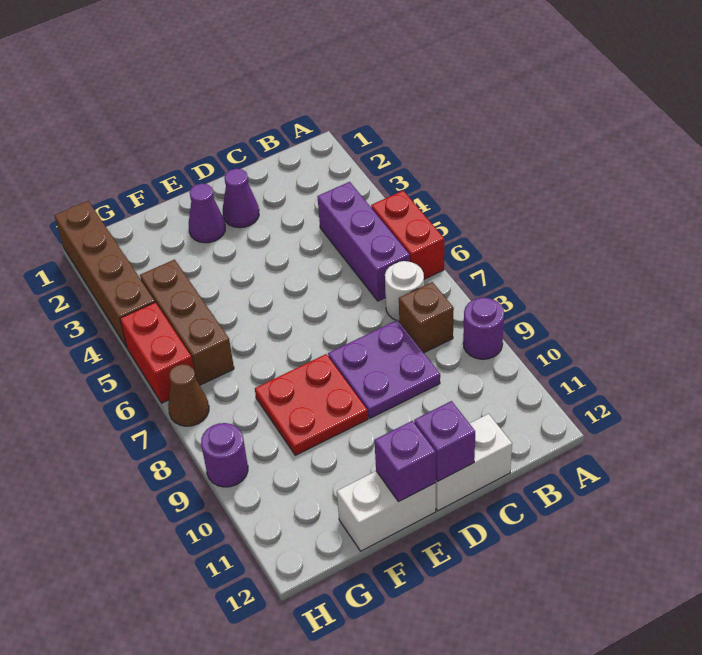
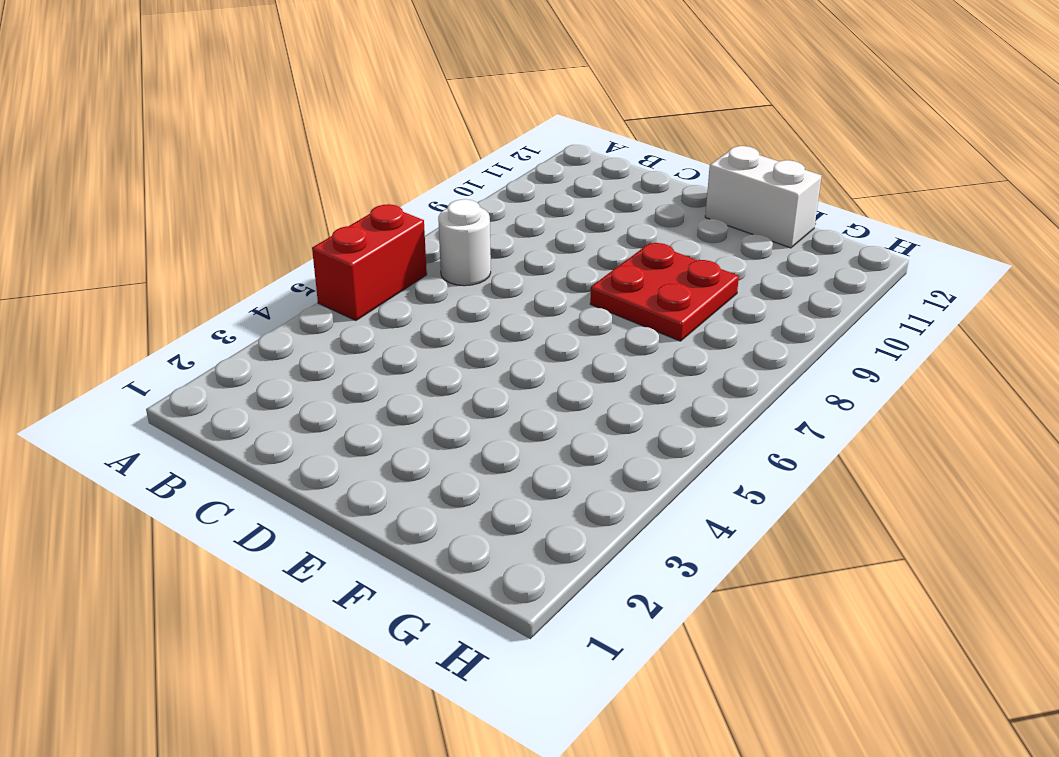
none -> purple 1x1 round brick [463,298,504,359]
none -> purple 1x3 brick [317,182,410,301]
none -> brown 1x1 brick [399,282,454,353]

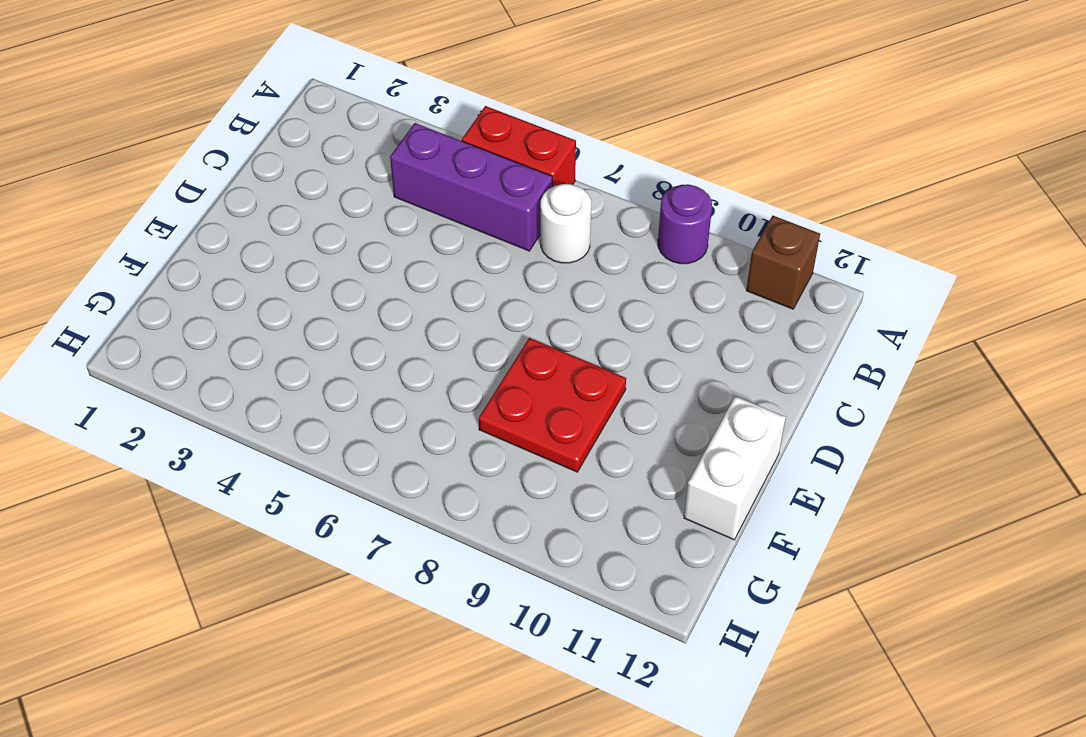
brown 1x1 brick [746,216,820,309] -> brown 1x1 brick moved to [399,282,454,353]
none -> purple 2x2 plate [328,320,440,418]
none -> white 1x2 brick [436,414,512,511]
none -> purple 1x1 cone [223,169,259,228]

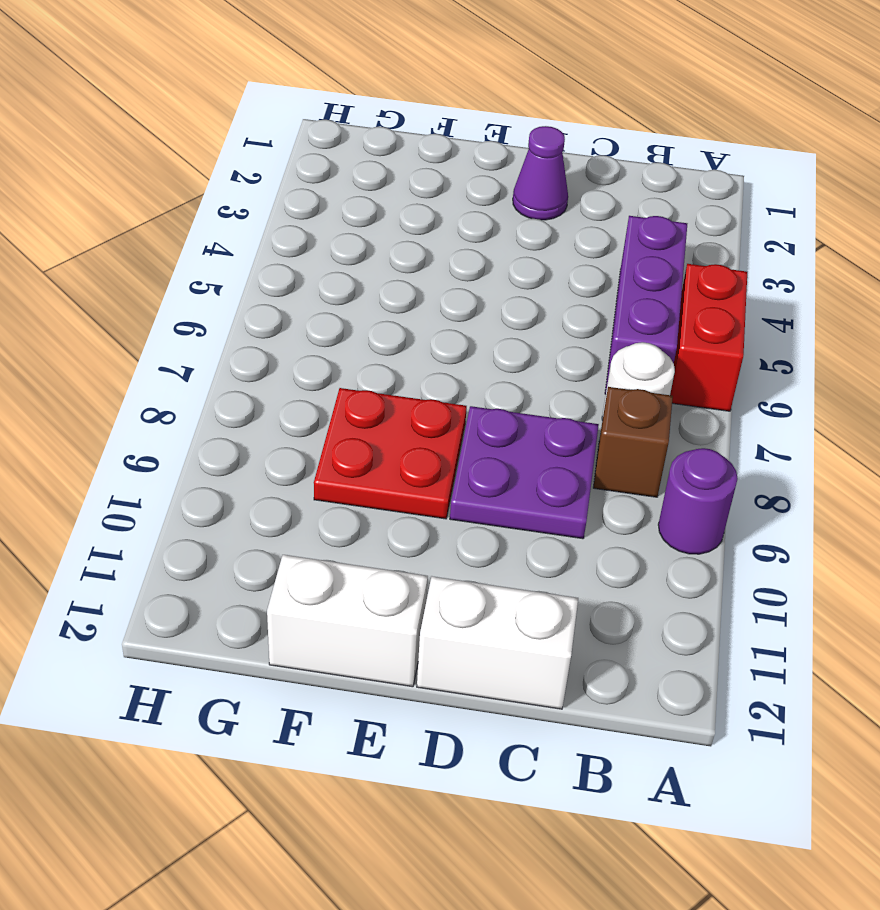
none -> purple 1x1 cone [189,184,225,243]
none -> brown 1x3 brick [140,260,234,385]
none -> brown 1x4 brick [54,201,155,347]

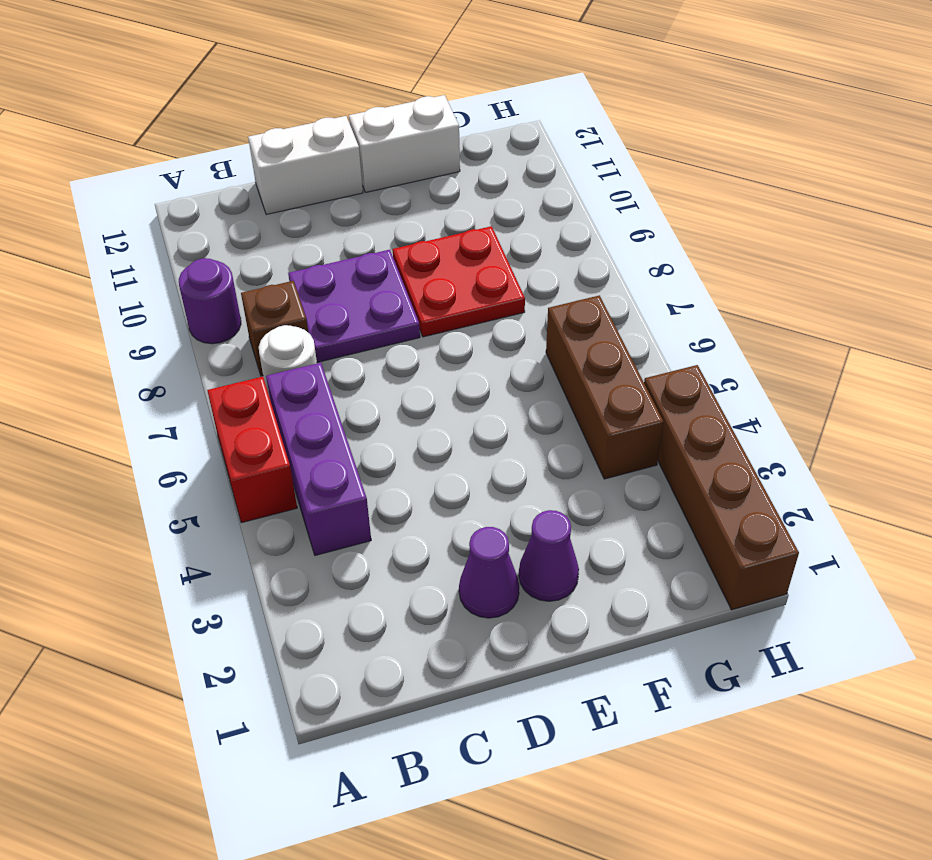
none -> red 1x2 brick [120,302,194,403]
none -> brown 1x1 cone [168,364,209,426]
none -> purple 1x1 round brick [201,423,248,487]

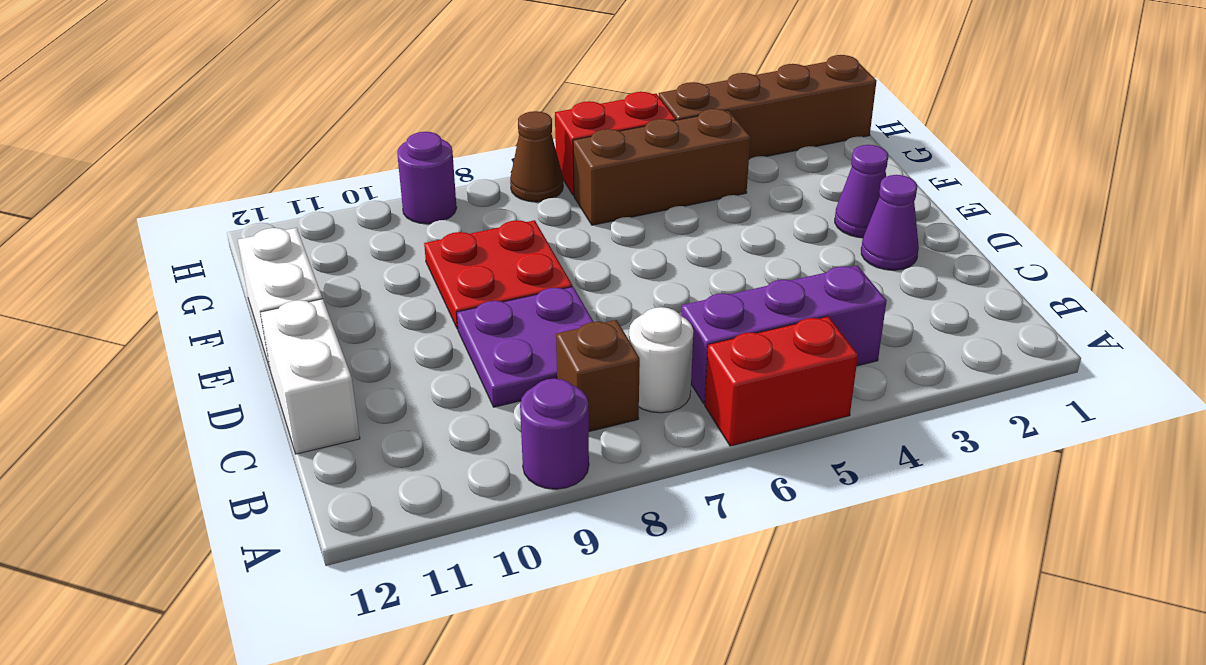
none -> purple 1x1 brick [414,401,475,481]
none -> purple 1x1 brick [374,421,436,502]

